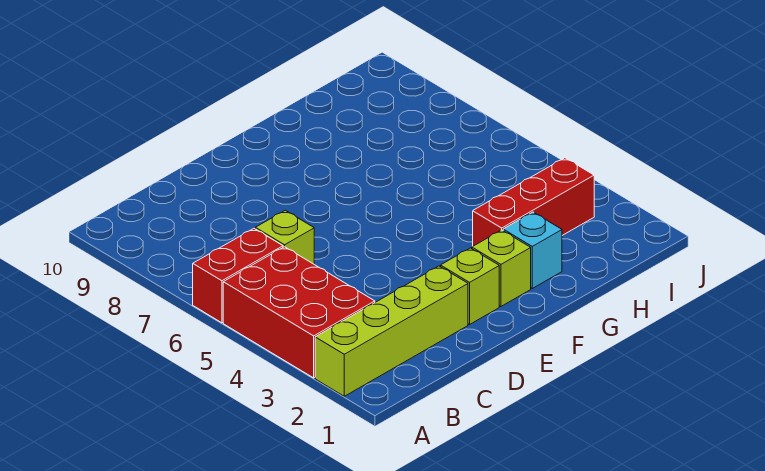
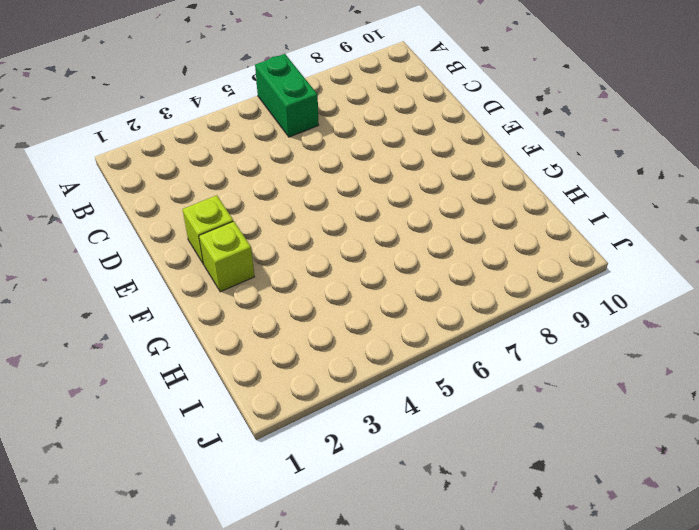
green 1x2 brick [255,54,319,137] -> red 1x2 brick [193,229,283,323]
none -> lime 1x4 brick [315,266,468,396]
none -> red 2x3 brick [223,247,375,378]

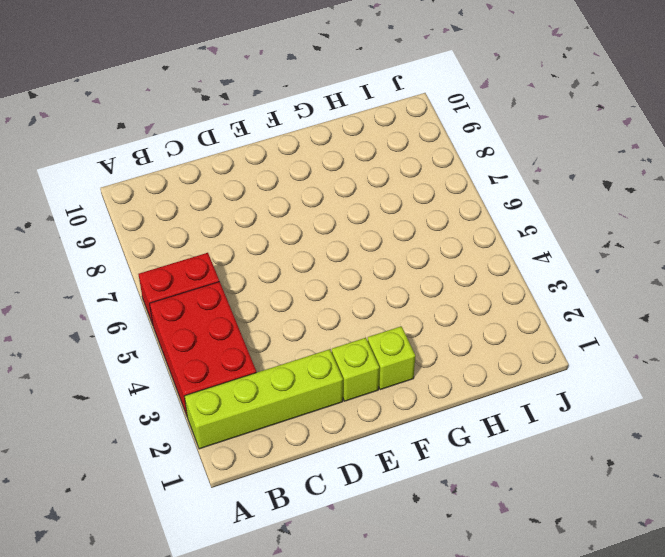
none -> lime 1x1 brick [255,210,314,264]
none -> cyan 1x1 brick [503,212,562,288]

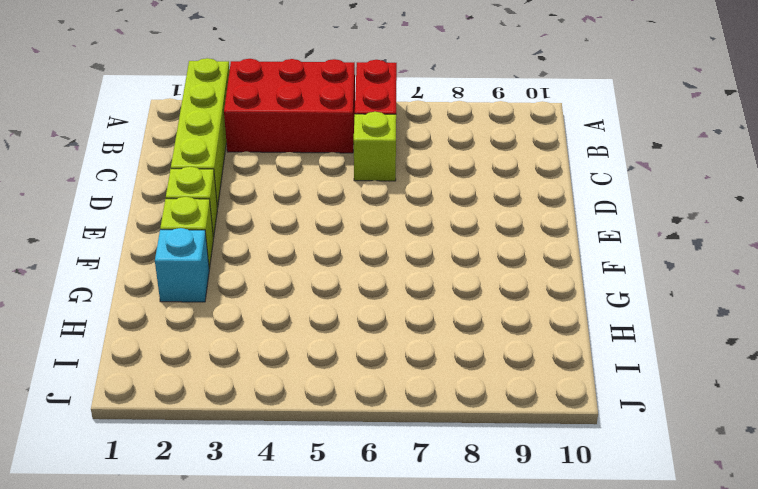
none -> red 1x3 brick [473,158,594,246]

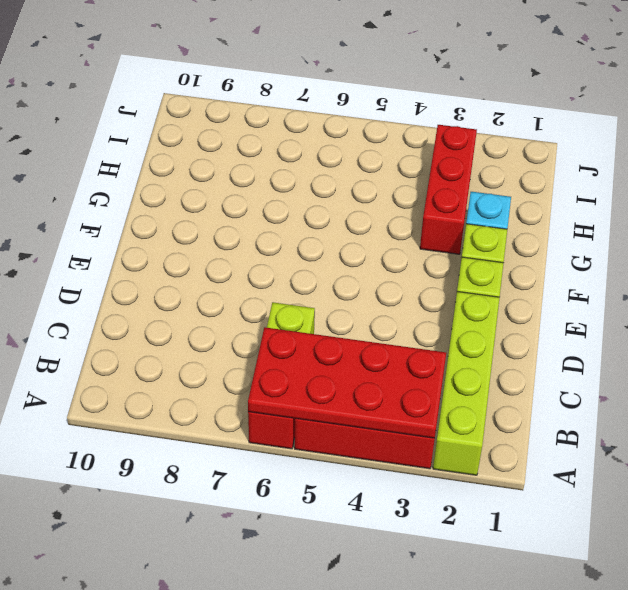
red 2x4 plate [248,327,446,438] -> none

